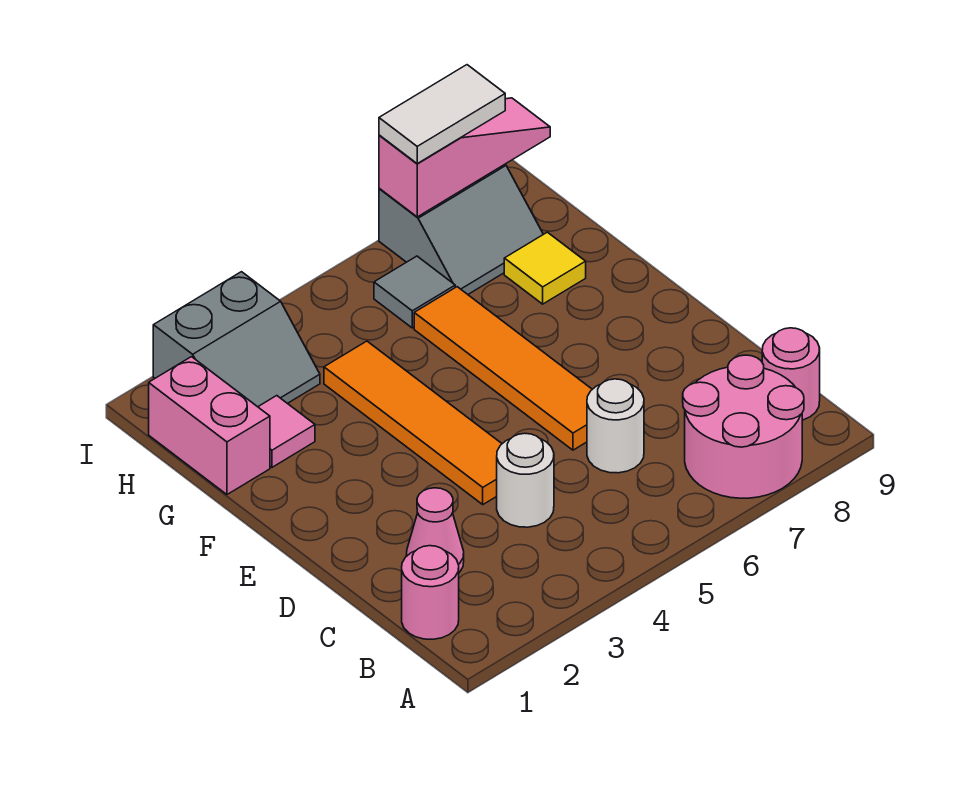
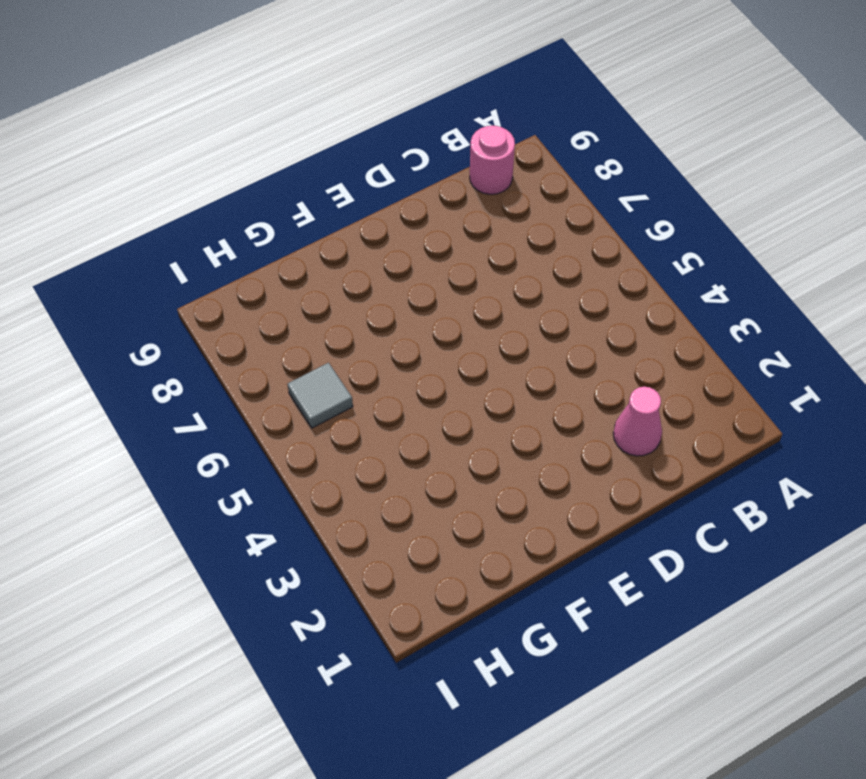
none -> pink 2x2 round brick [683,355,804,498]
none -> pink 1x1 round brick [402,546,459,639]
none -> white 1x1 round brick [497,433,554,527]

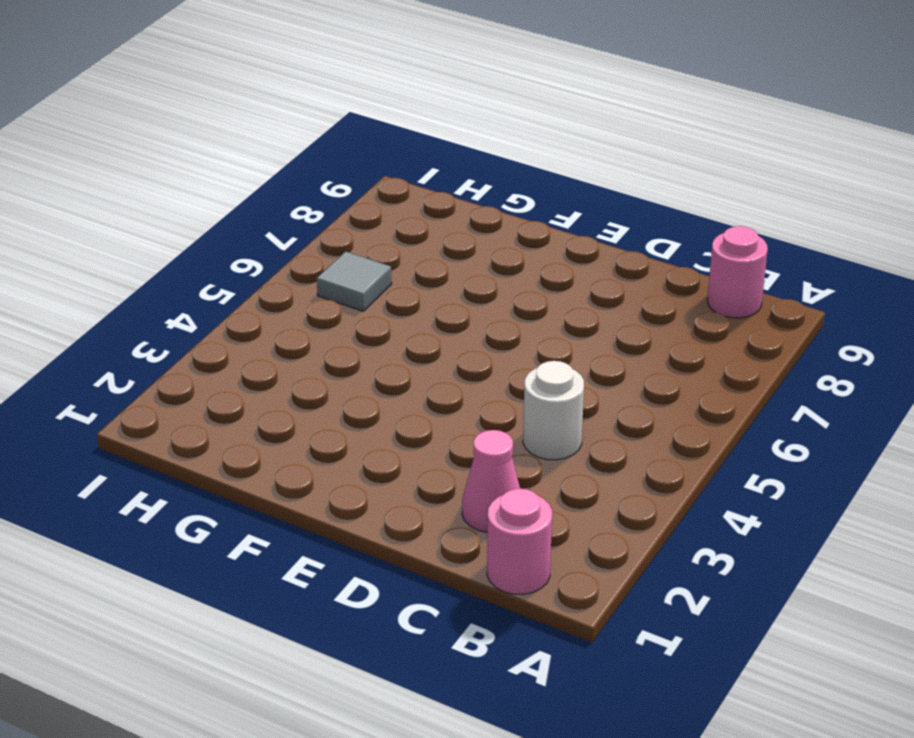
none -> pink 2x2 round brick [683,355,804,498]
none -> white 1x1 round brick [587,379,644,473]
none -> orange 1x4 tile [324,341,502,504]

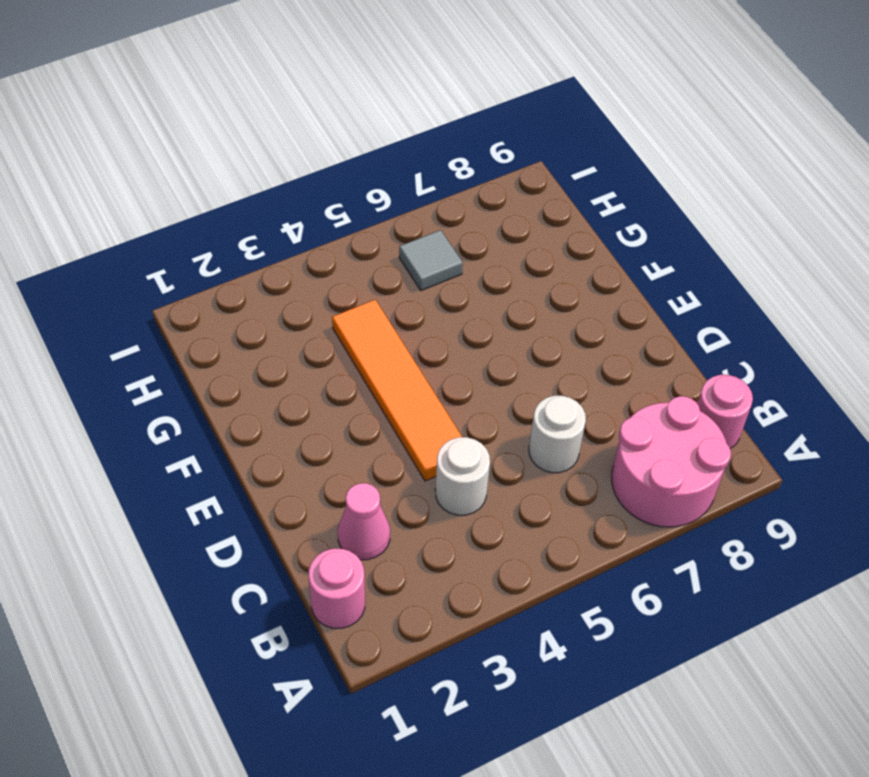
none -> orange 1x4 tile [414,287,592,450]
none -> pink 1x2 brick [149,357,270,494]
none -> pink 1x1 tile [258,396,315,467]

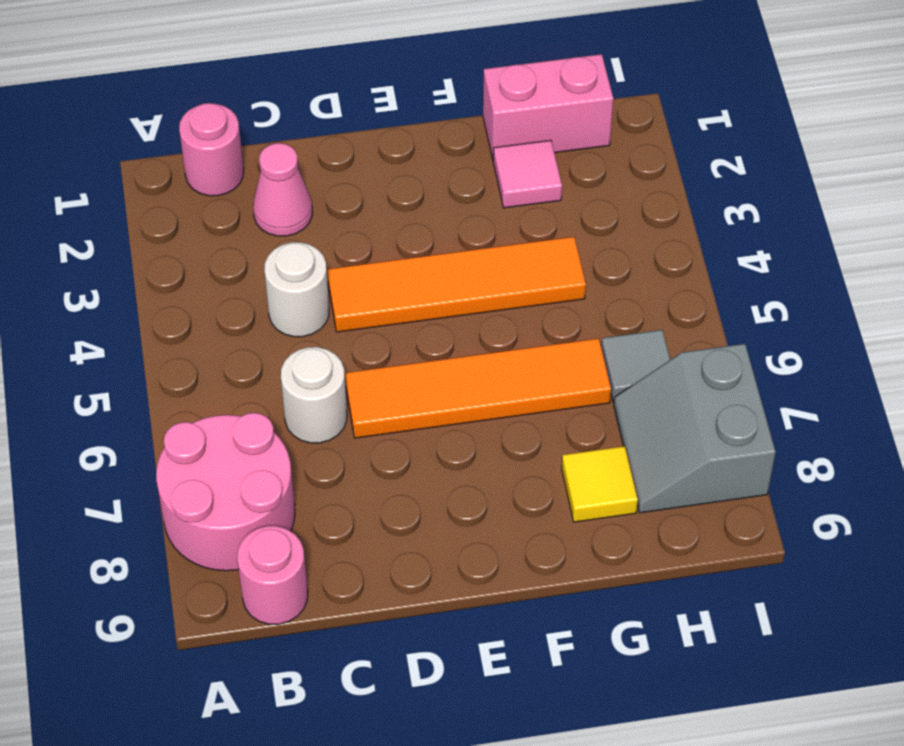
none -> grey 2x2 slope [153,272,320,407]
none -> pink 1x3 slope [379,98,550,217]
none -> white 1x2 tile [379,65,505,163]

